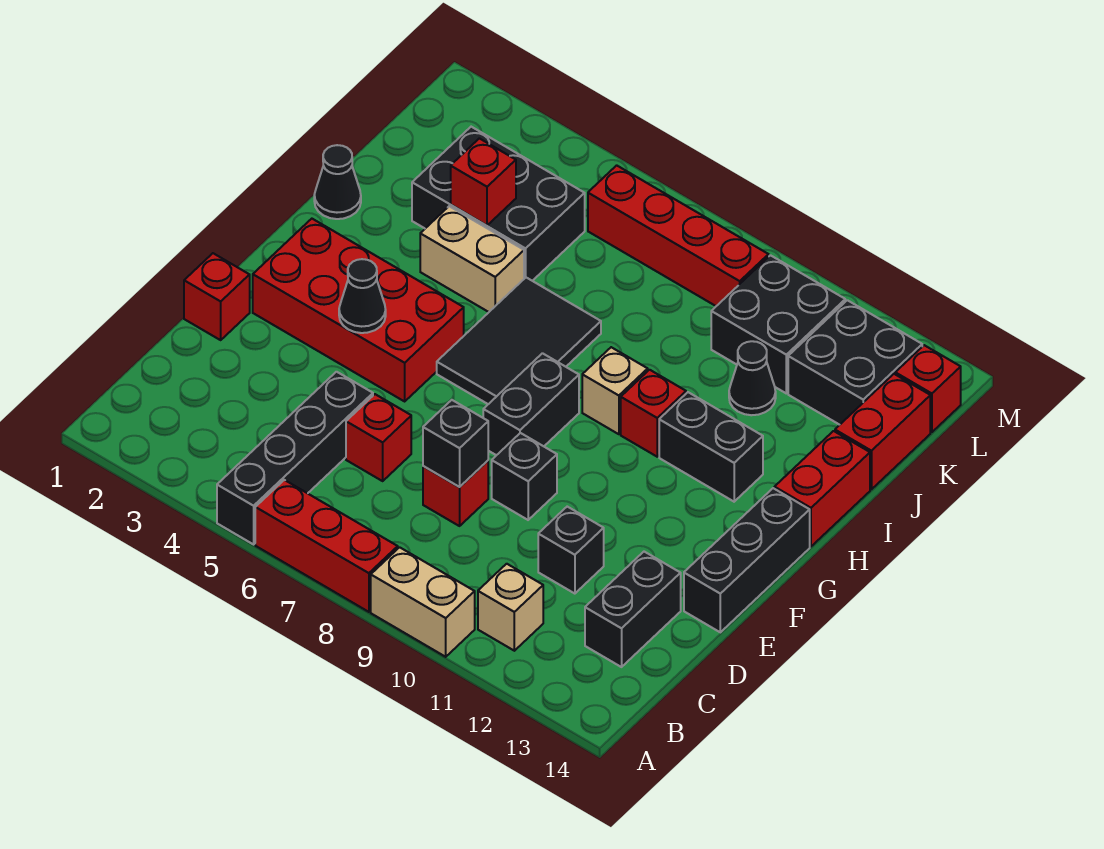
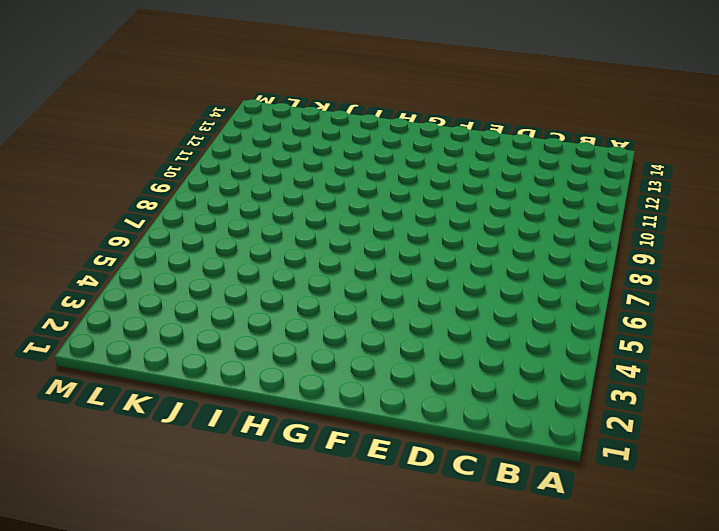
none -> black 1x4 brick [217,372,373,544]
none -> red 1x3 brick [255,480,398,612]
none -> tan 1x2 brick [371,547,475,657]
none -> tan 1x1 brick [478,564,543,651]

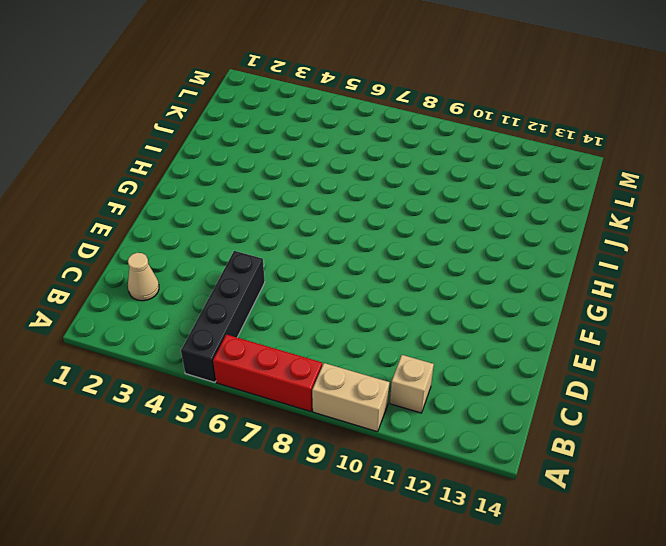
tan 1x1 cone [128,253,159,301] -> none
none -> black 1x2 brick [585,552,681,667]
none -> red 1x1 brick [346,394,411,481]
none -> red 1x1 brick [423,461,488,526]
none -> black 1x1 brick [538,507,604,594]

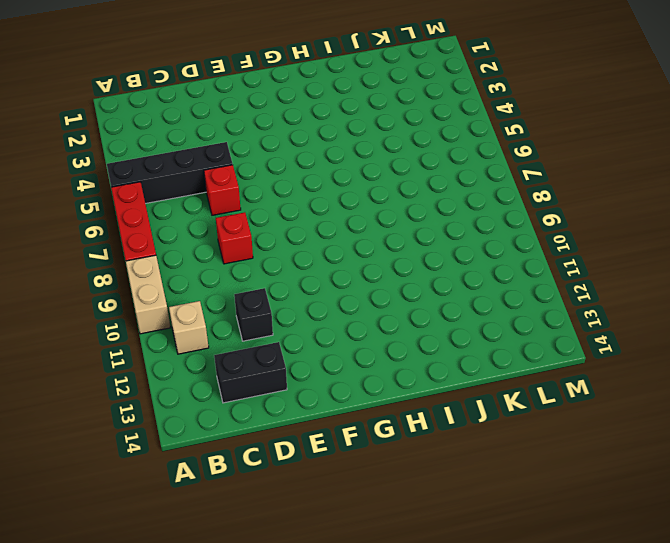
none -> red 1x1 brick [184,253,250,340]
none -> black 1x1 brick [492,433,557,520]
none -> black 1x3 brick [684,488,810,632]
none -> red 2x4 brick [253,219,464,401]

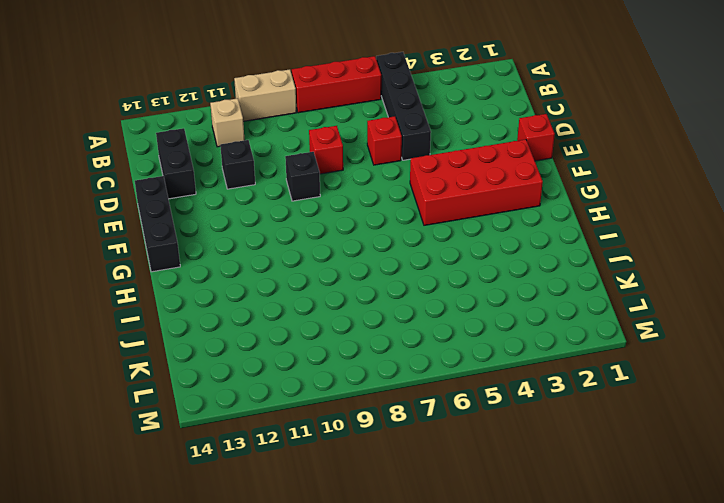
none -> black 1x2 brick [483,353,579,455]
none -> black 2x3 tile [437,278,601,404]
none -> tan 1x1 brick [582,347,648,434]
none -> red 1x1 brick [621,370,686,457]

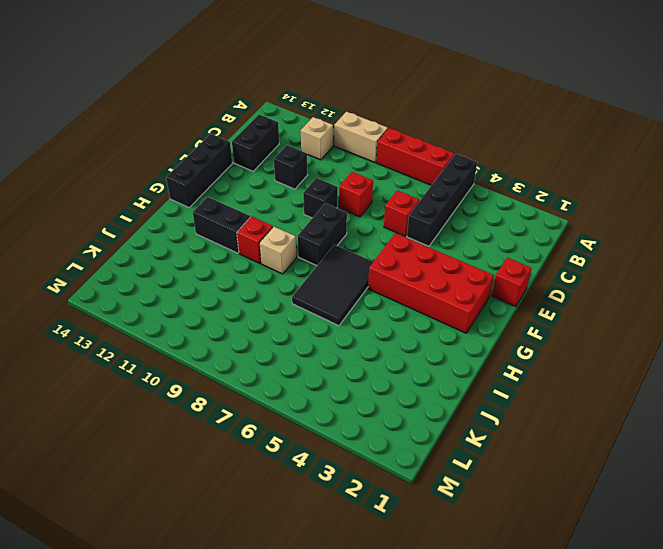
none -> red 1x2 brick [774,431,870,547]
none -> black 1x1 cone [314,145,361,219]
none -> tan 1x2 brick [420,206,524,312]
none -> black 2x3 brick [412,127,585,281]

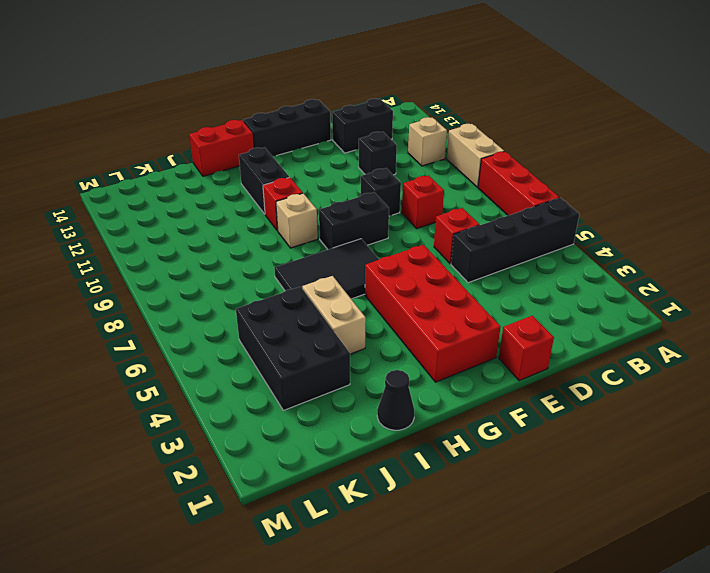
none -> black 1x1 cone [729,341,776,415]
none -> red 1x2 brick [835,374,930,489]
none -> black 2x2 brick [711,255,845,393]
none -> black 2x2 brick [788,300,922,425]

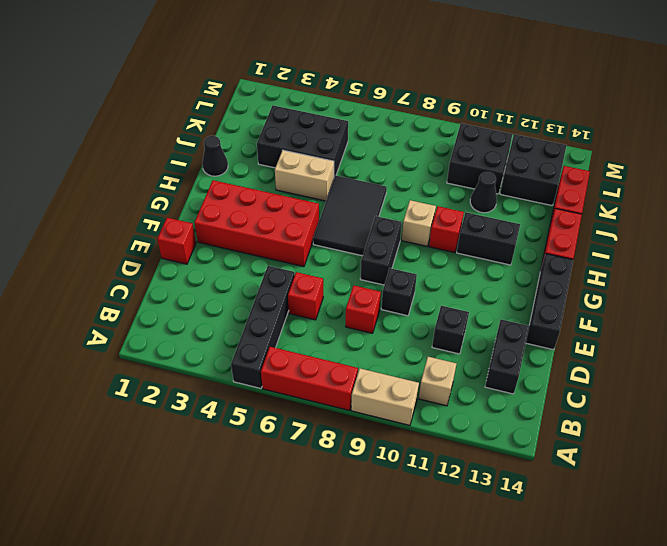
none -> red 1x4 brick [588,165,769,306]
none -> red 1x1 brick [895,345,961,432]
none -> black 1x1 brick [423,400,488,487]
none -> black 1x1 cone [339,259,386,333]

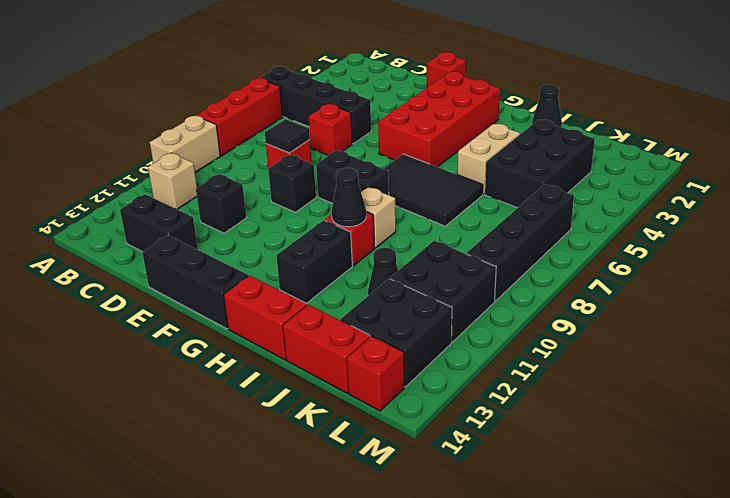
black 1x1 tile [265,119,310,153] -> black 1x1 brick [423,400,488,487]
black 1x1 cone [332,168,366,227] -> black 1x1 cone moved to [339,259,386,333]
black 1x4 brick [466,184,574,301] -> red 1x4 brick [588,165,769,306]
none -> red 1x1 brick [451,138,516,225]

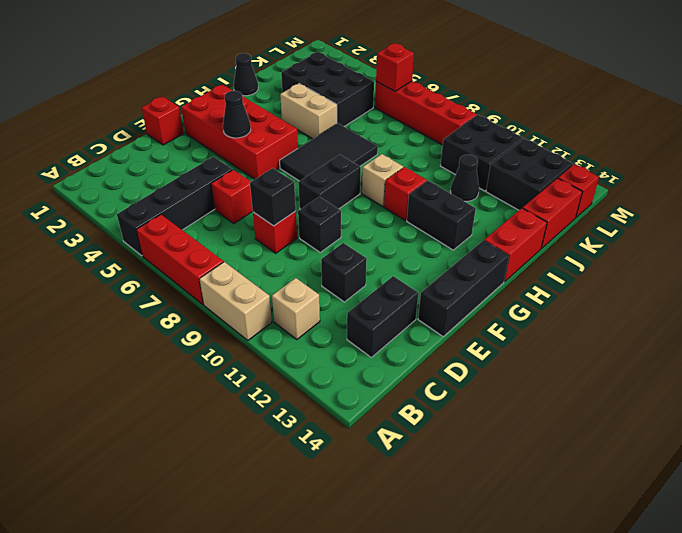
red 1x1 brick [376,43,414,91] -> red 1x1 brick moved to [451,138,516,225]

